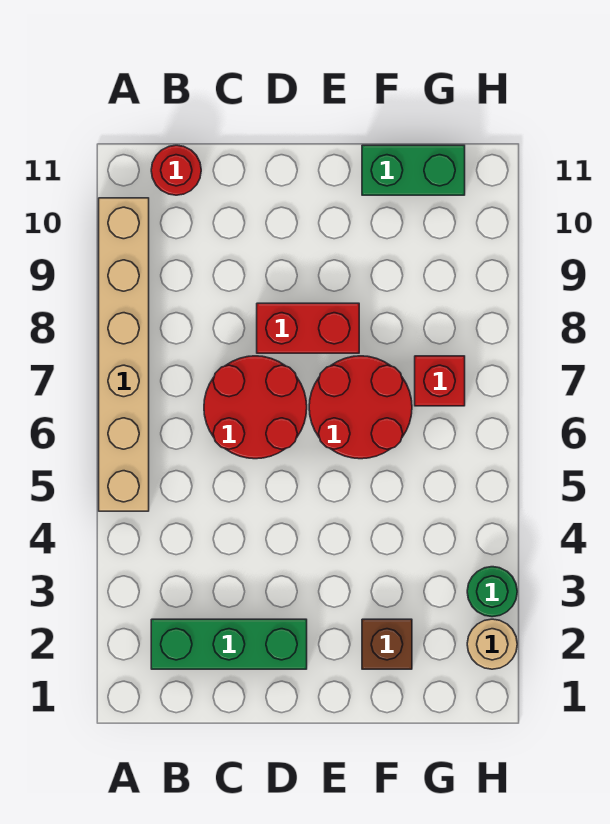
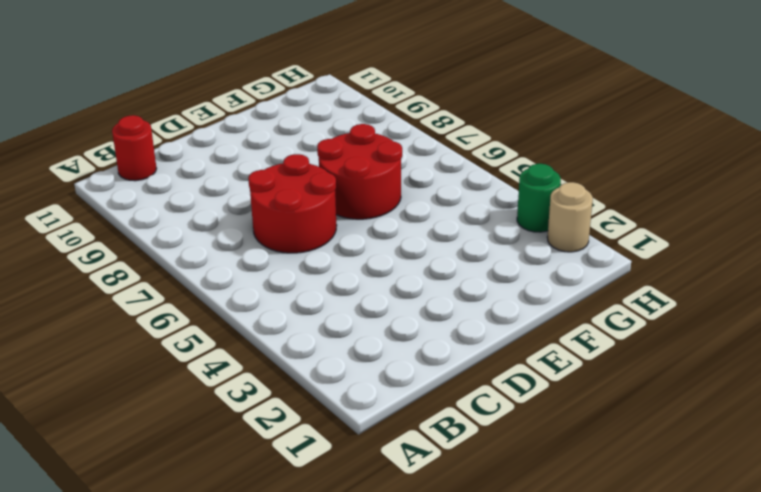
none -> tan 1x6 brick [99,198,149,511]
none -> green 1x3 brick [151,619,307,669]

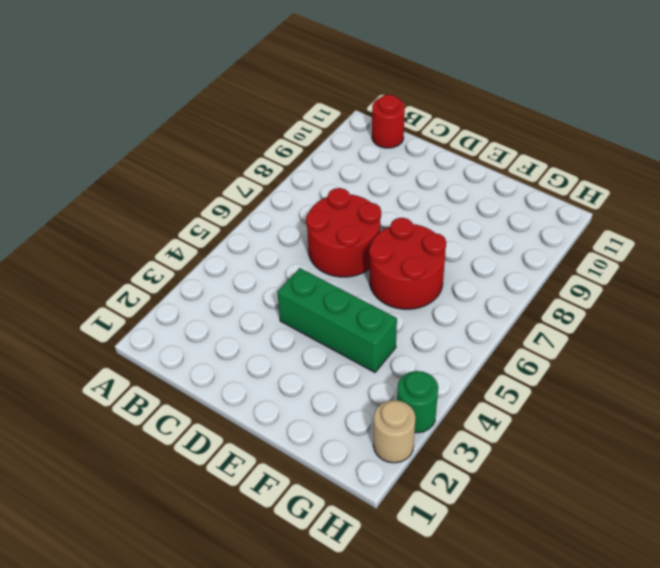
green 1x3 brick [278,268,397,372] -> green 1x3 brick moved to [151,619,307,669]
none -> tan 1x6 brick [99,198,149,511]
none -> red 1x2 brick [257,303,359,353]

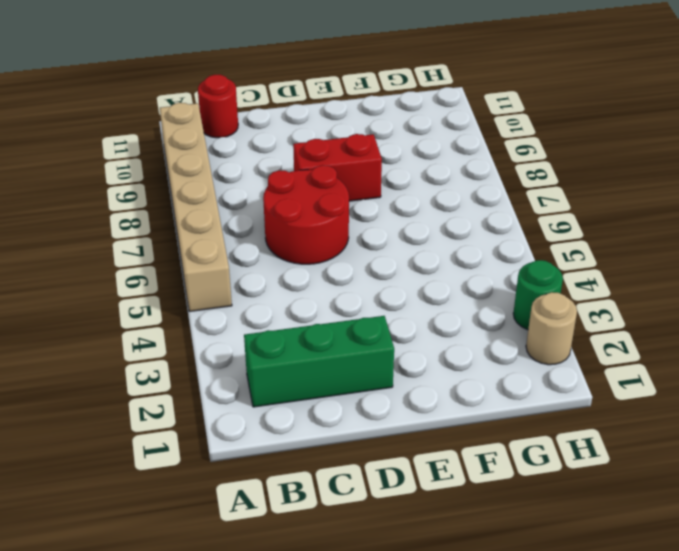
none -> red 2x2 round brick [309,356,412,459]
none -> brown 1x1 brick [362,619,412,669]

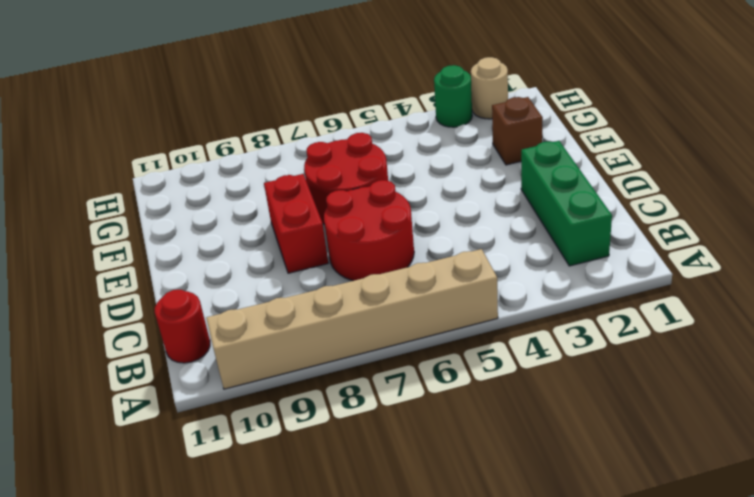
none -> green 1x2 brick [362,145,465,195]
none -> red 1x1 brick [415,356,465,406]

